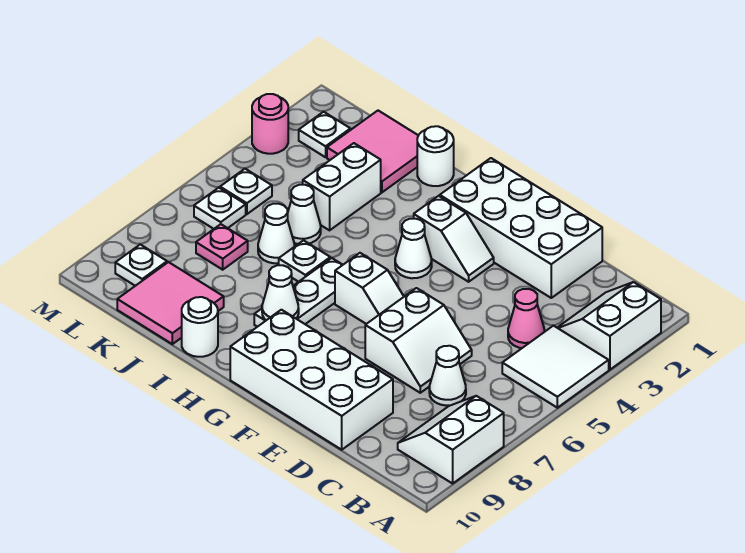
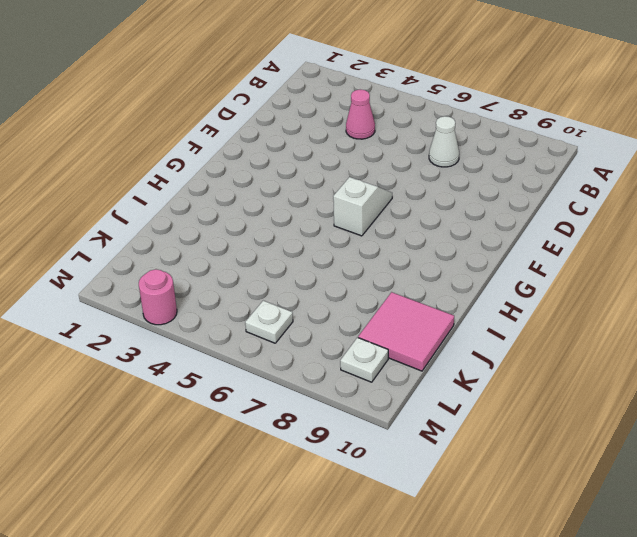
none -> white 2x2 slope [557,282,661,370]
none -> white 2x2 tile [502,326,609,408]
none -> white 2x2 slope [398,396,504,483]

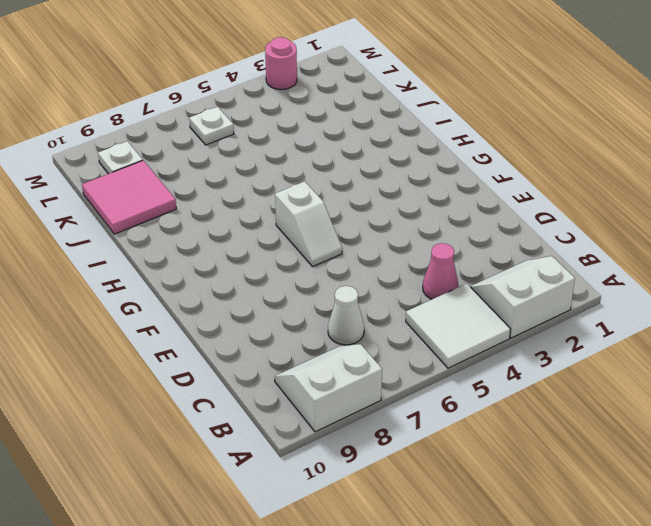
none -> white 2x4 brick [440,158,602,298]
none -> white 2x2 slope [365,288,472,393]
none -> white 2x4 brick [230,310,393,450]

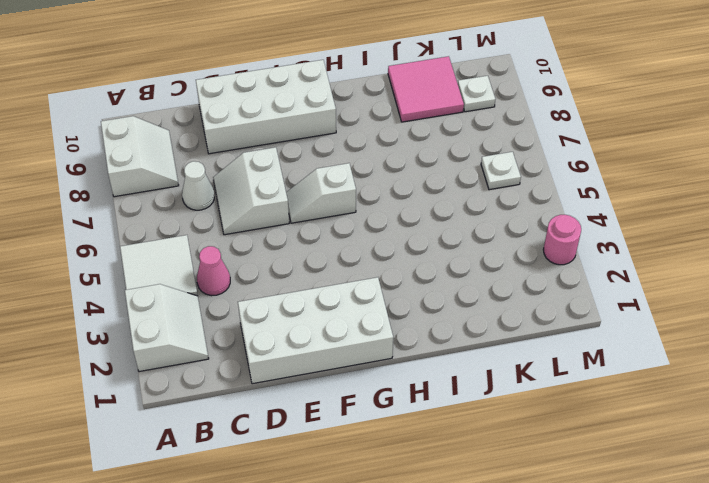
none -> white 1x2 slope [414,196,494,282]
none -> white 1x1 cone [395,219,432,278]
none -> white 1x3 plate [254,258,342,327]

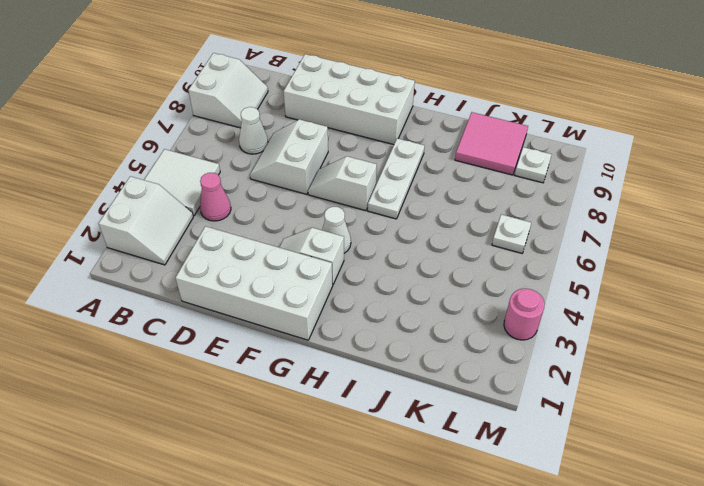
none -> white 1x1 round brick [417,126,454,186]
none -> white 1x1 plate [279,240,330,282]
none -> white 1x1 round brick [182,297,218,357]

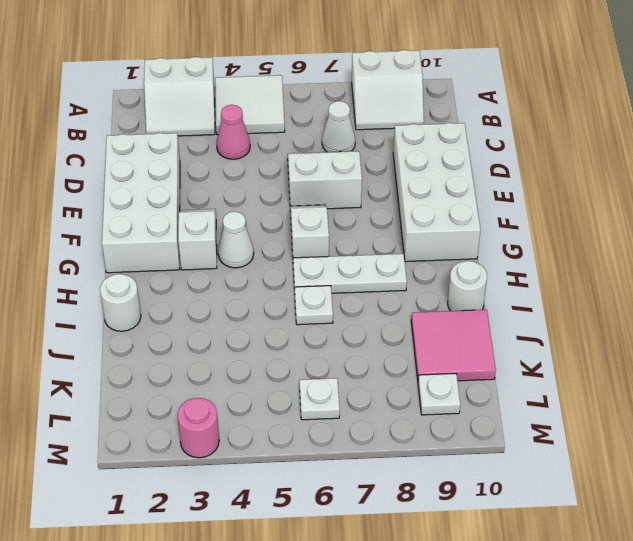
none -> pink 2x2 tile [327,111,418,192]
none -> white 1x2 brick [303,143,381,230]
none -> white 1x1 cone [287,185,321,244]

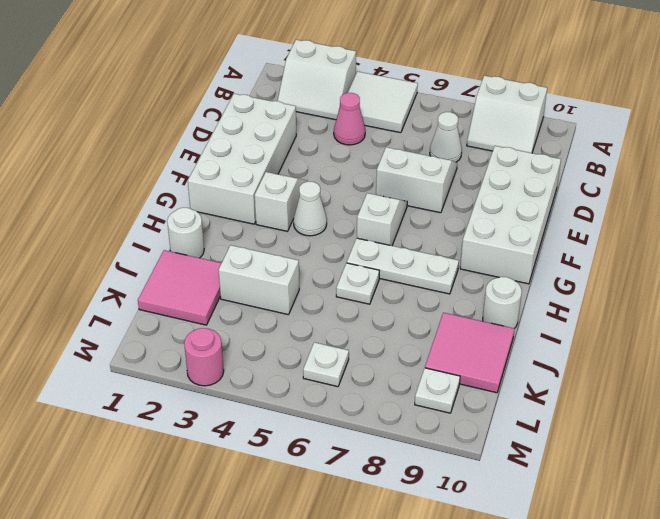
none -> white 1x1 cone [287,185,321,244]
none -> white 1x1 cone [258,204,294,263]
none -> pink 1x1 plate [196,224,248,270]

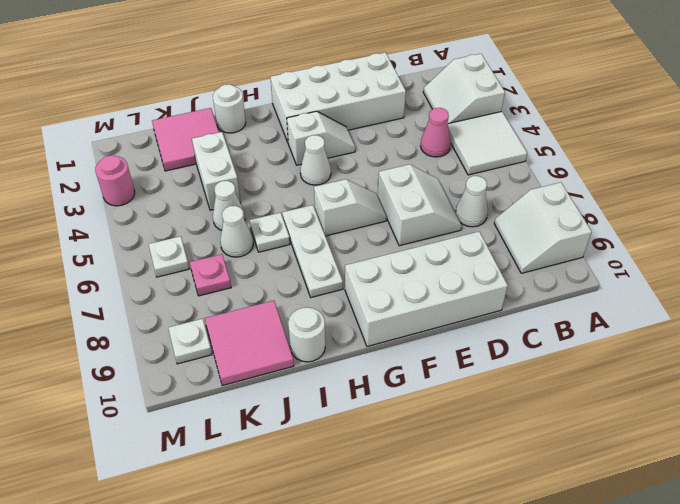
none -> white 1x1 plate [299,112,350,157]
none -> white 1x1 plate [220,169,272,214]
none -> white 1x1 cone [262,265,299,320]

